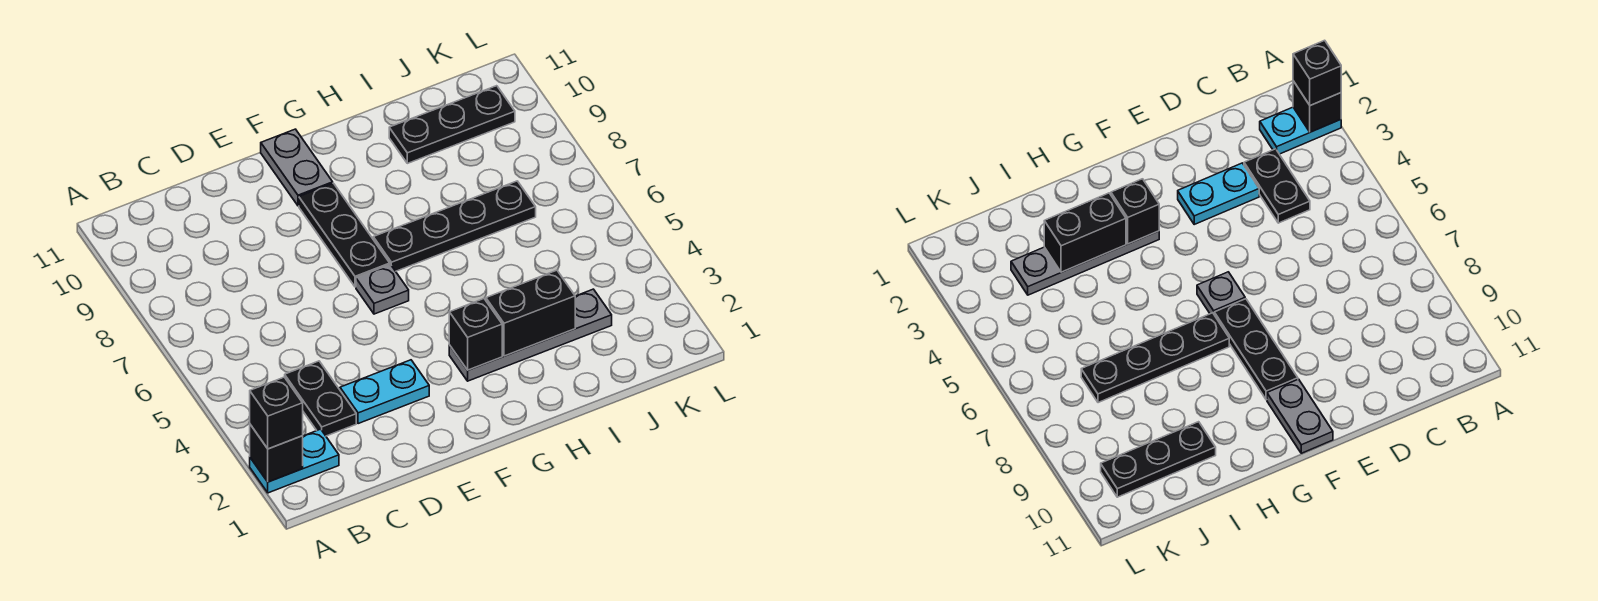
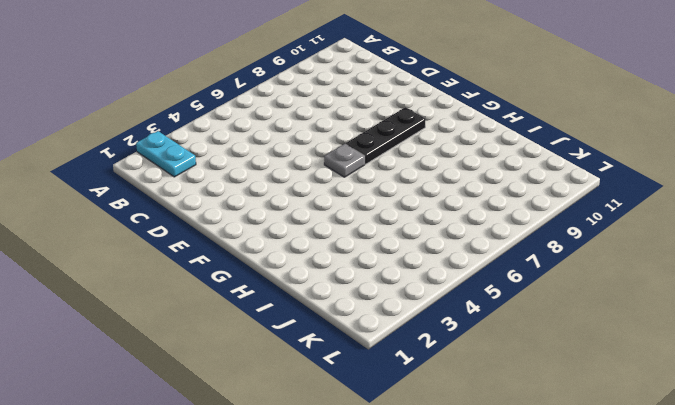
none -> black 1x2 plate [285,361,356,436]
none -> cyan 1x2 plate [340,360,429,424]
none -> grey 1x2 plate [261,129,333,206]

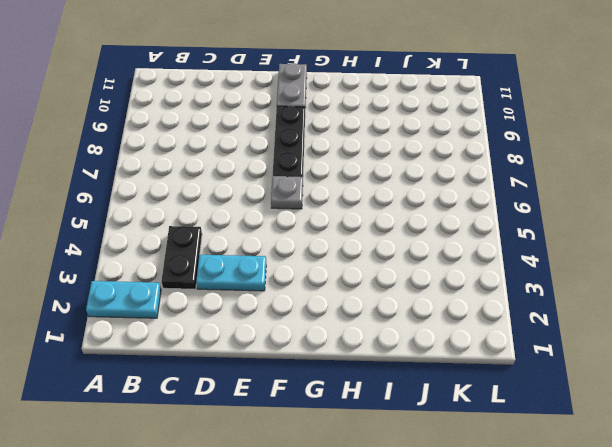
none -> grey 1x4 plate [449,289,612,381]
none -> black 1x4 plate [373,181,536,271]
none -> black 1x3 plate [389,86,515,163]

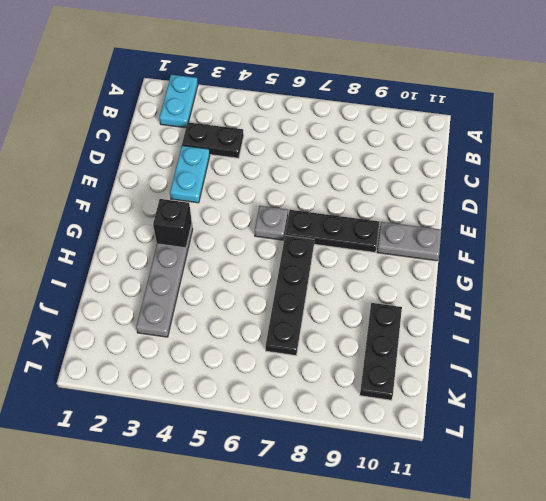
none -> black 1x1 brick [250,425,303,482]
none -> black 1x2 brick [486,270,575,356]
none -> black 1x1 brick [250,377,303,449]

